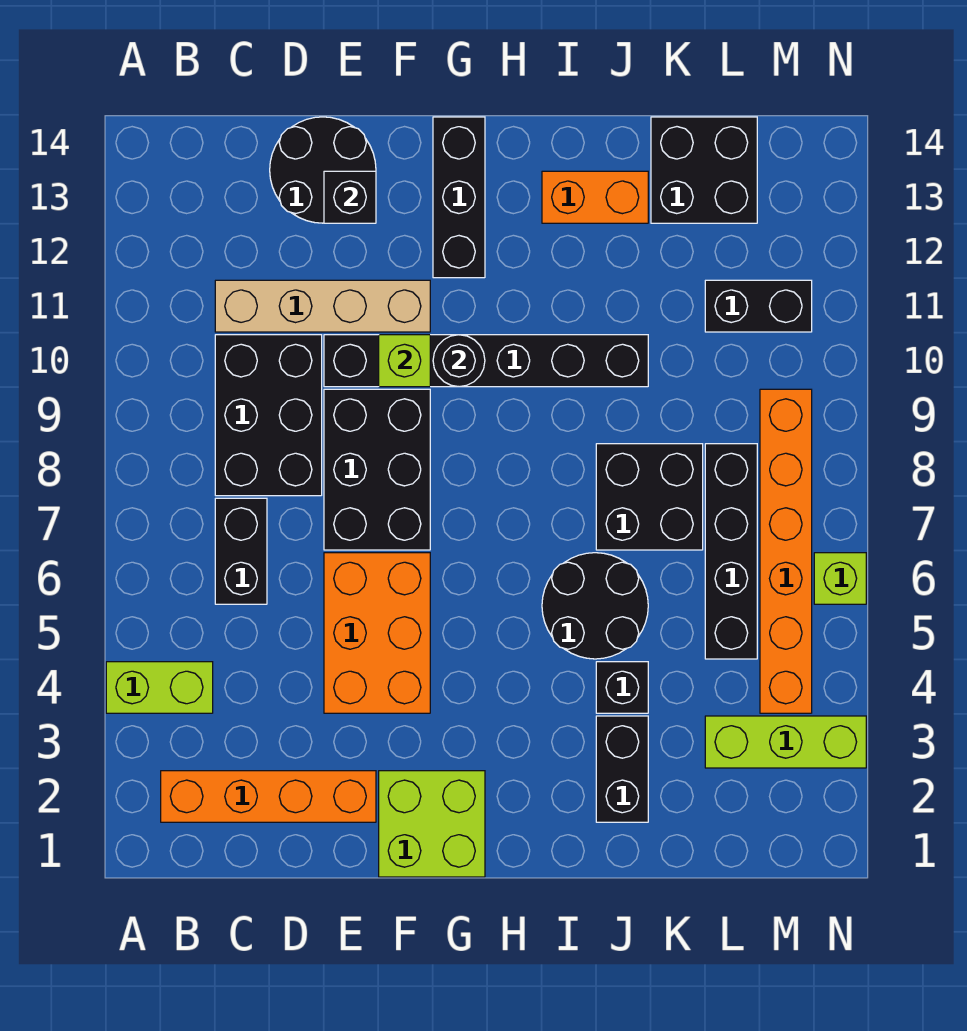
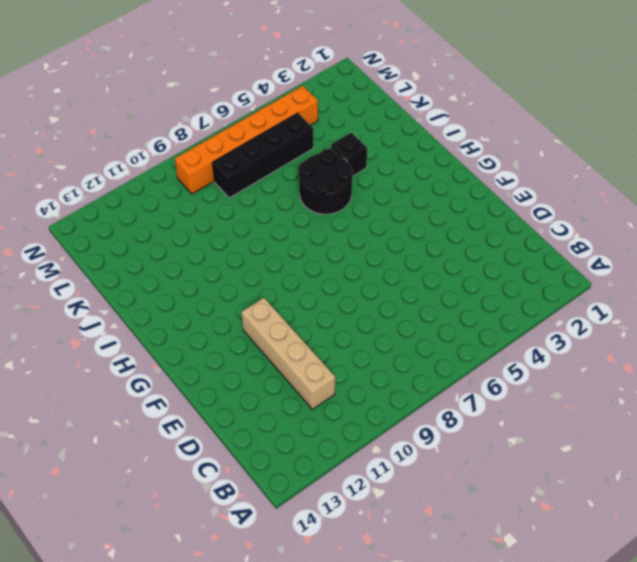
none -> lime 1x2 brick [106,662,213,713]
none -> orange 1x4 brick [161,771,376,822]
none -> black 1x2 brick [215,498,267,604]

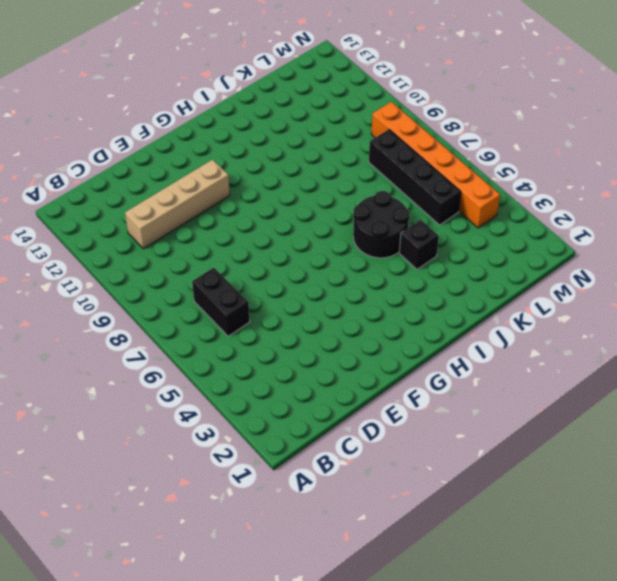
none -> lime 1x2 brick [106,662,213,713]
none -> orange 1x4 brick [161,771,376,822]
none -> black 2x3 brick [215,335,322,496]

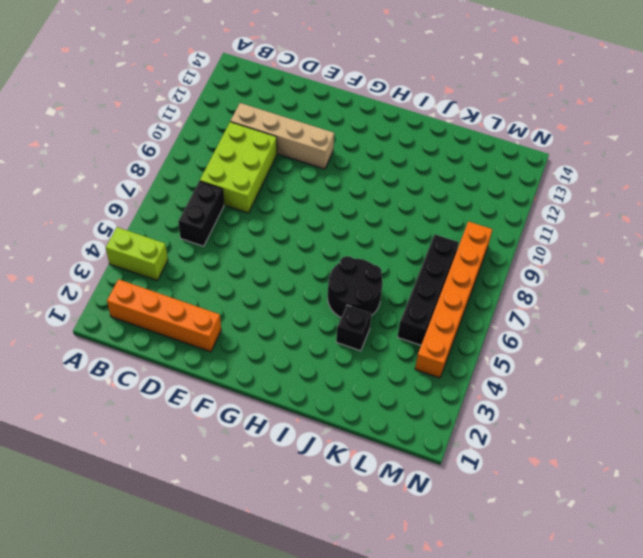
lime 2x3 brick [200,122,277,213] -> black 2x3 brick [215,335,322,496]
none -> black 2x2 round brick [270,117,376,223]
none -> orange 2x3 brick [324,553,430,713]
none -> black 2x3 brick [324,389,430,550]

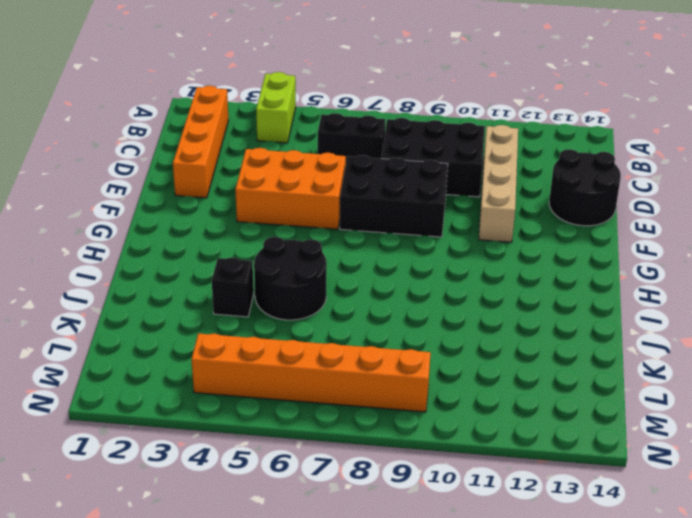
none -> black 1x6 brick [324,335,648,387]
none -> lime 2x2 brick [379,771,485,877]
none -> black 1x3 brick [433,117,485,278]

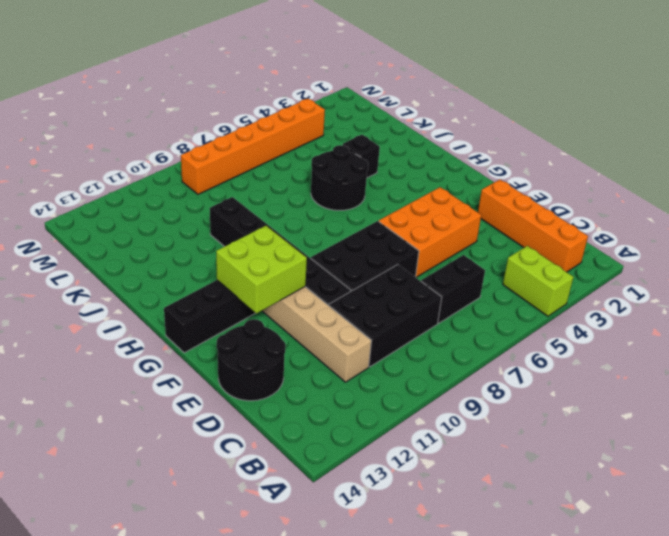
lime 2x2 brick [216,226,307,314] -> lime 2x2 brick moved to [379,771,485,877]
none -> orange 1x2 brick [542,171,648,223]
none -> black 1x2 brick [596,716,648,822]
none -> black 2x2 brick [596,444,703,550]

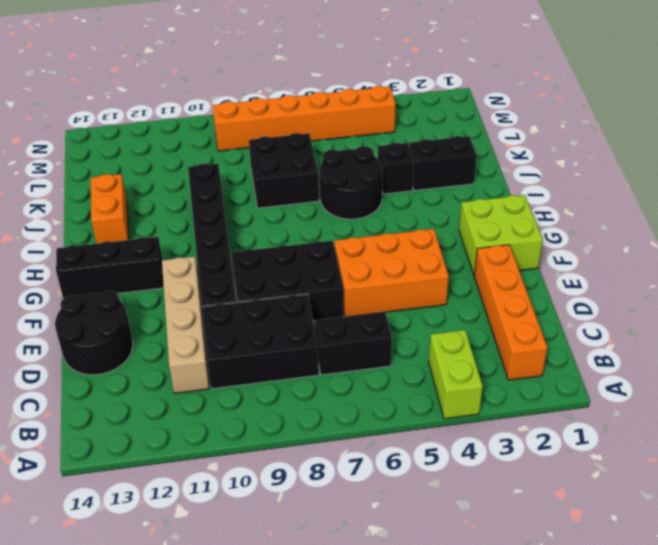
none -> black 2x2 brick [651,117,757,223]
none -> lime 1x3 brick [705,716,866,768]
none -> black 1x4 brick [705,444,757,659]

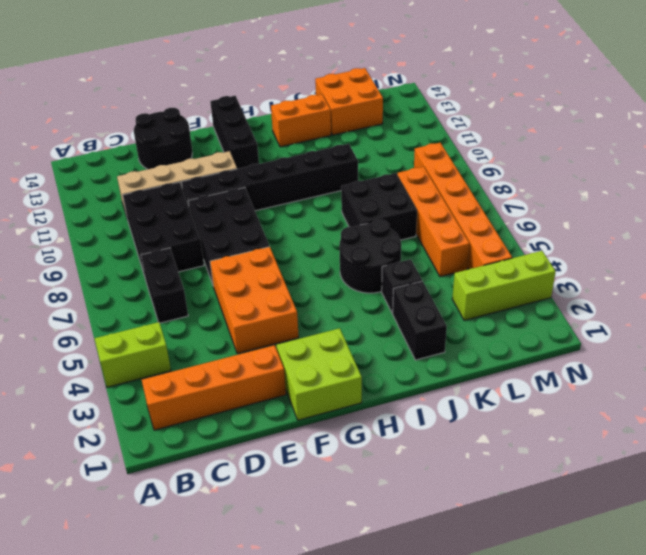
orange 2x2 brick [315,68,383,135] -> black 2x2 brick [651,117,757,223]
orange 1x4 brick [397,167,470,277] -> black 1x4 brick [705,444,757,659]
none -> black 1x2 brick [705,280,812,332]
none -> lime 1x1 brick [814,553,866,604]
none -> black 1x1 brick [324,171,376,223]

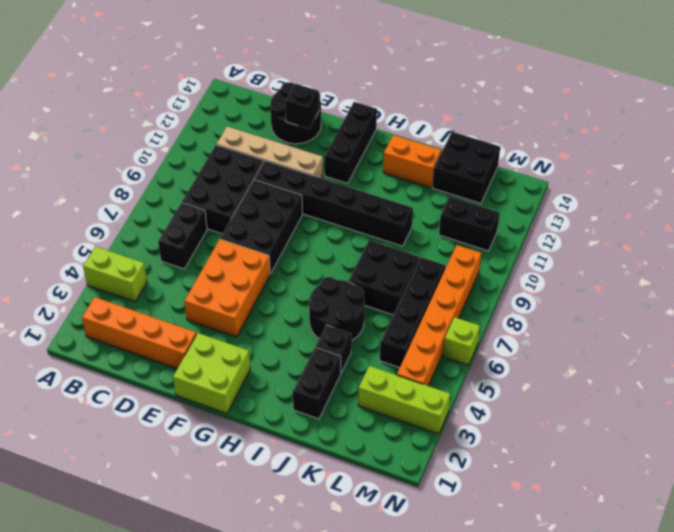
none -> lime 1x1 brick [379,335,430,387]
none -> black 1x1 round brick [433,335,485,387]

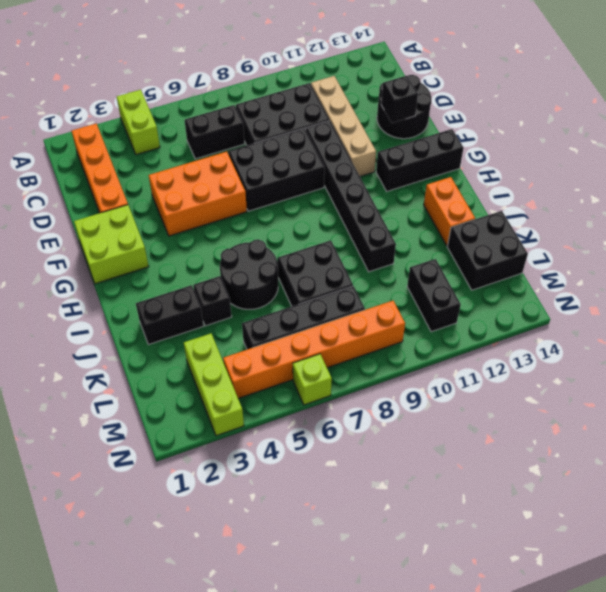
none -> lime 1x1 brick [379,335,430,387]
none -> black 1x1 round brick [433,335,485,387]

